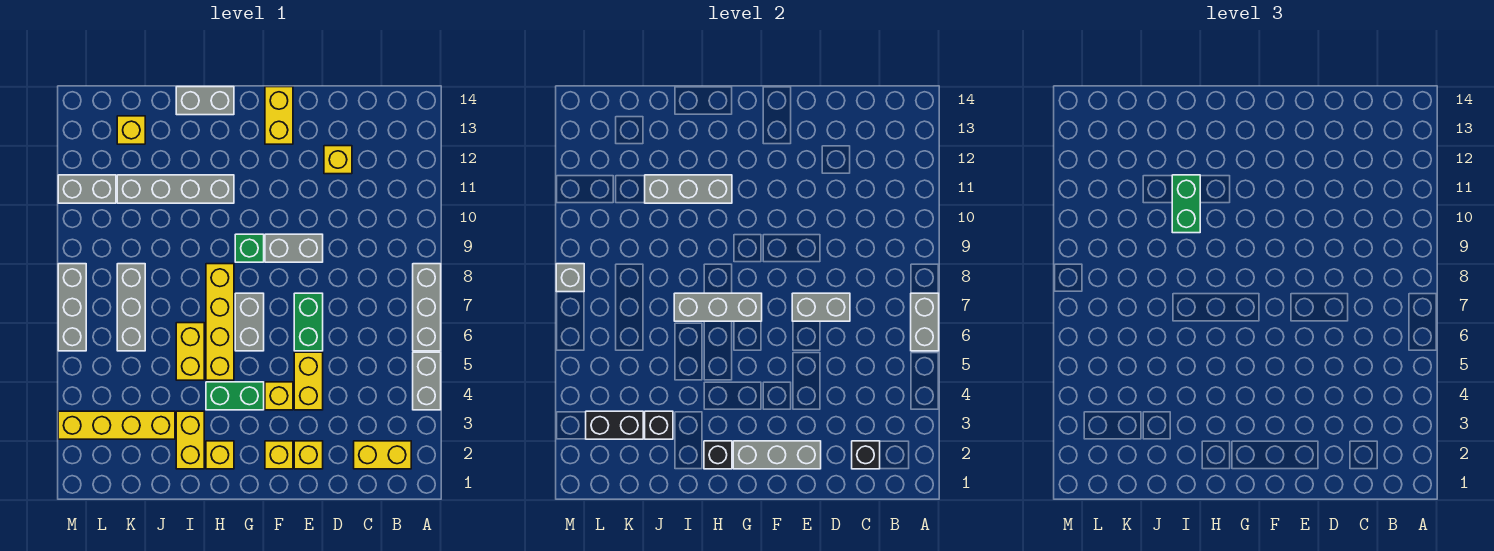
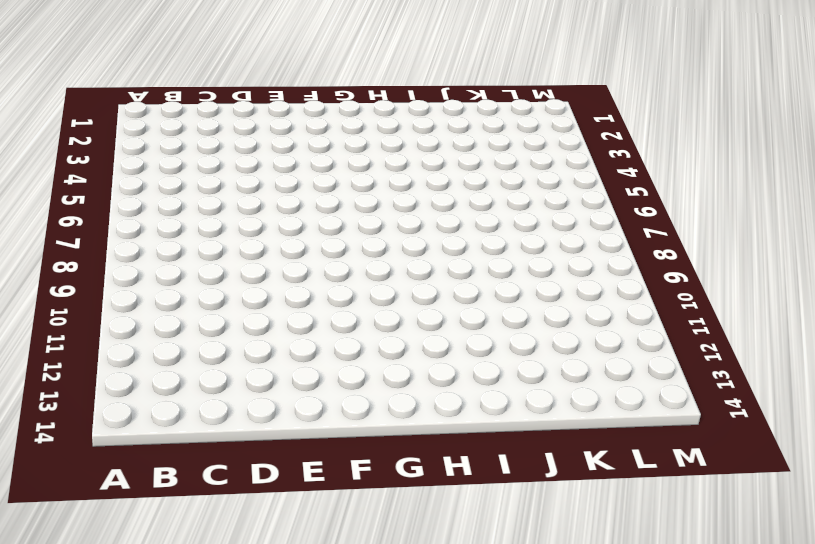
none -> grey 1x2 brick [413,352,441,410]
none -> grey 1x3 brick [413,264,441,351]
none -> yellow 1x2 brick [354,441,411,469]
none -> yellow 1x1 brick [324,146,352,174]

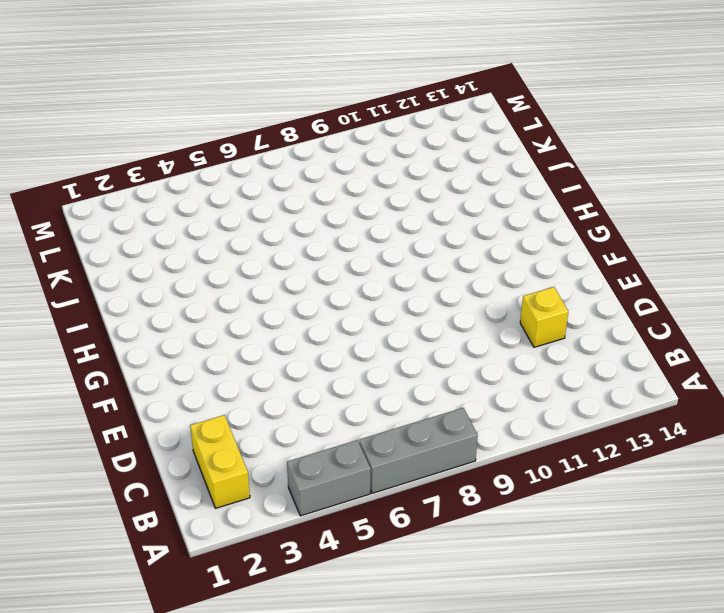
none -> yellow 1x1 brick [294,441,323,469]
none -> yellow 1x2 brick [294,352,323,410]
none -> green 1x2 brick [294,293,323,351]
none -> grey 1x2 brick [265,234,323,262]

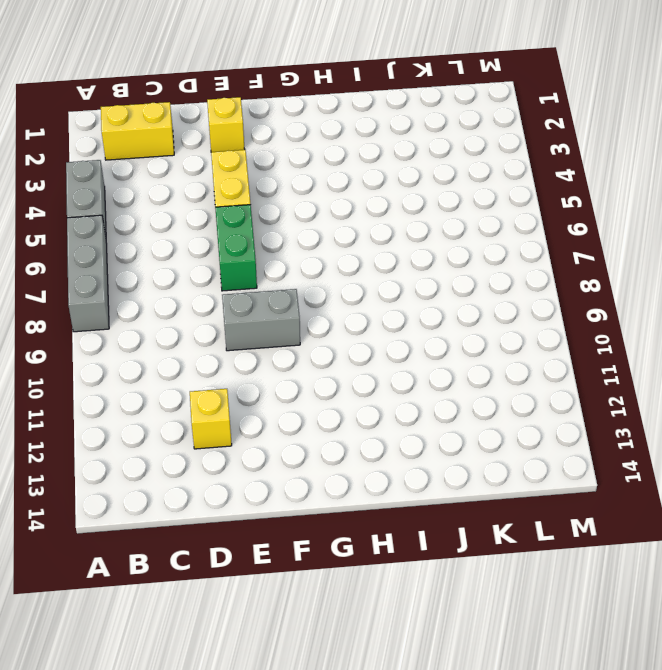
none -> yellow 1x1 brick [265,441,293,469]
none -> yellow 1x1 brick [265,382,293,410]
none -> yellow 1x2 brick [265,87,293,144]
none -> green 1x2 brick [206,382,264,410]

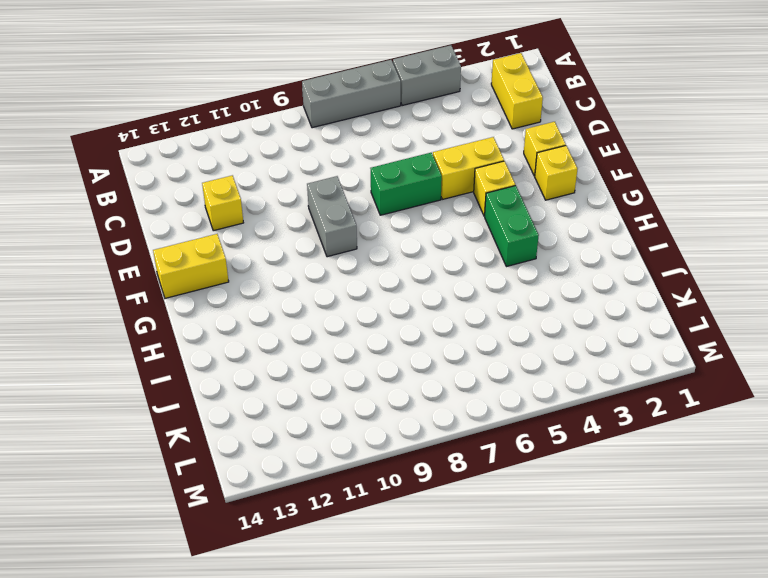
none -> grey 1x2 brick [235,293,264,351]
none -> green 1x1 brick [235,234,264,262]
none -> yellow 1x1 brick [206,441,234,469]
none -> yellow 1x4 brick [206,264,234,380]

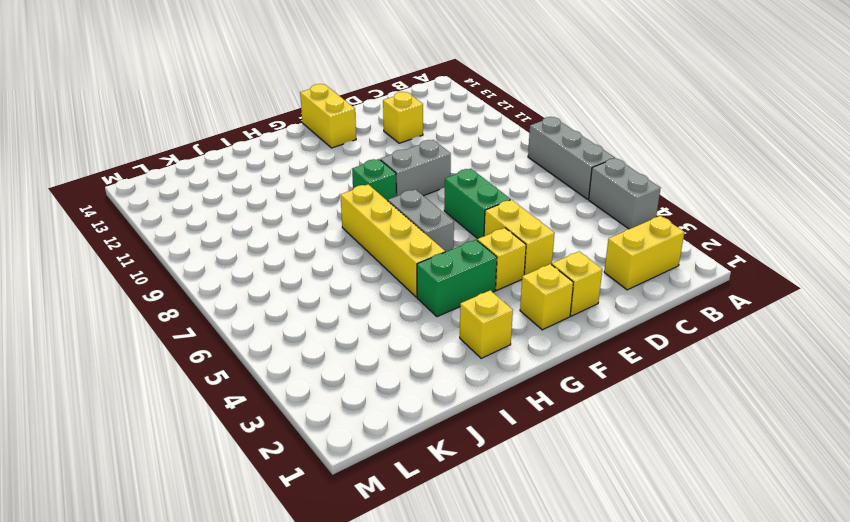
none -> grey 1x4 brick [117,175,234,203]
none -> grey 1x2 brick [176,87,234,115]
none -> yellow 1x2 brick [176,411,204,469]
none -> yellow 1x2 brick [176,323,204,380]

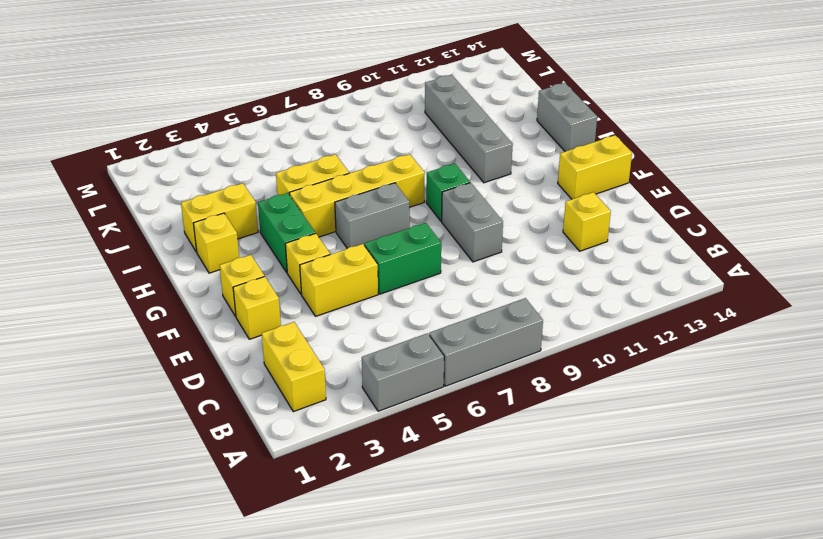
none -> yellow 1x4 brick [58,411,175,439]
none -> grey 1x3 brick [117,264,145,351]
none -> yellow 1x1 brick [117,116,145,144]
none -> grey 1x2 brick [58,175,116,203]

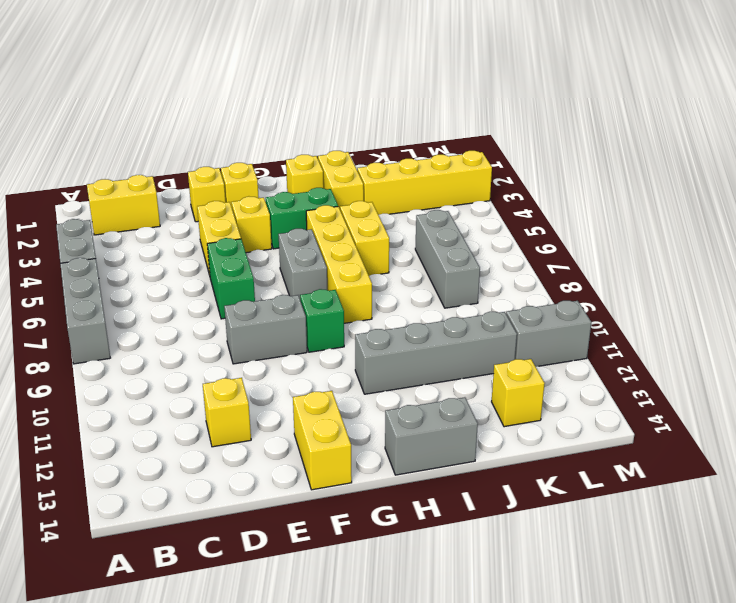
none -> grey 1x3 brick [58,264,86,351]
none -> grey 1x2 brick [911,293,939,351]
none -> black 1x1 brick [852,441,880,469]
none -> grey 1x2 brick [792,293,850,321]

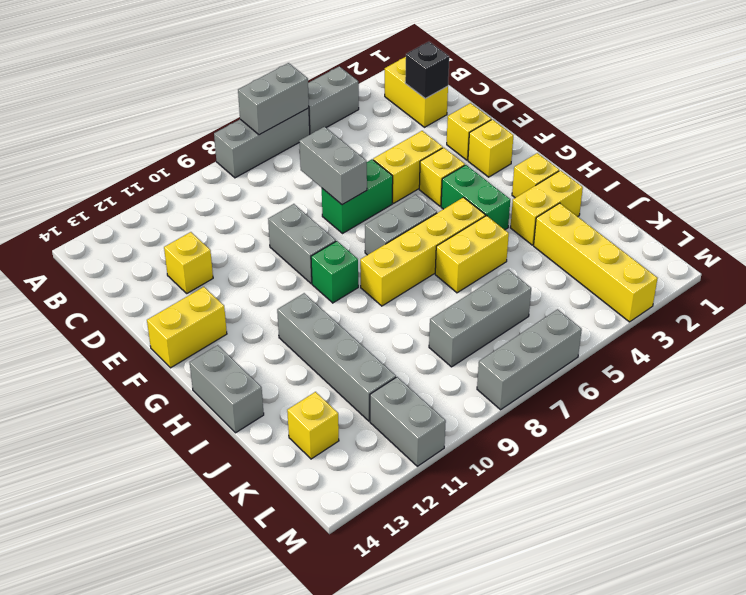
none -> grey 1x3 brick [733,441,821,469]
none -> grey 1x3 brick [674,293,762,321]
none -> black 1x1 brick [704,441,732,469]
none -> grey 1x3 brick [645,175,732,203]

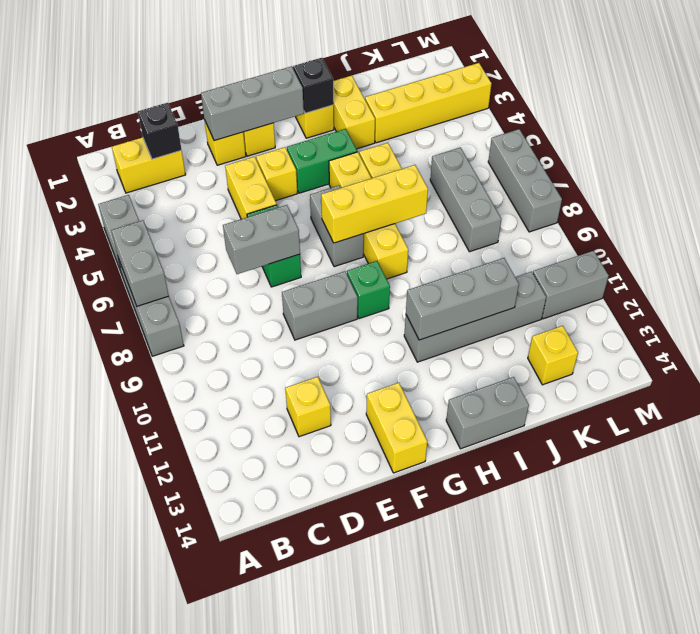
yellow 1x3 brick [321,165,428,243] -> grey 1x3 brick [674,293,762,321]
none -> black 1x1 brick [645,411,673,439]
none -> black 1x2 brick [586,411,643,439]
none -> grey 1x1 brick [556,264,584,292]
none -> green 1x2 brick [1172,175,1200,233]

